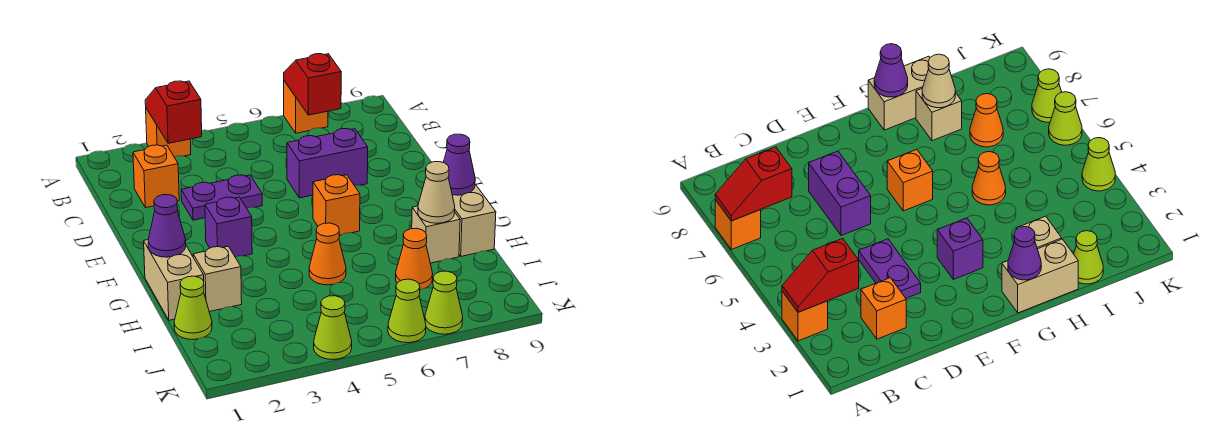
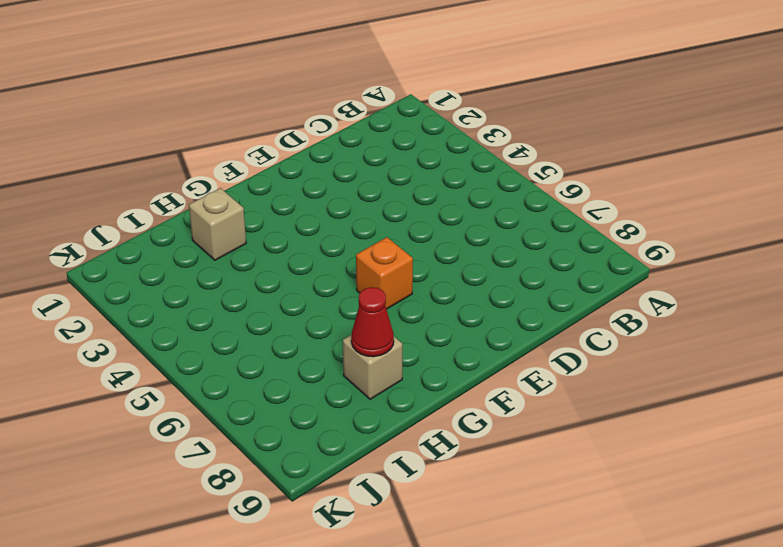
red 1x1 cone [351,287,394,357] -> tan 1x1 cone [418,162,455,223]
none -> orange 1x1 brick [146,108,191,157]
none -> orange 1x1 brick [284,81,328,133]
none -> orange 1x1 brick [133,145,179,208]

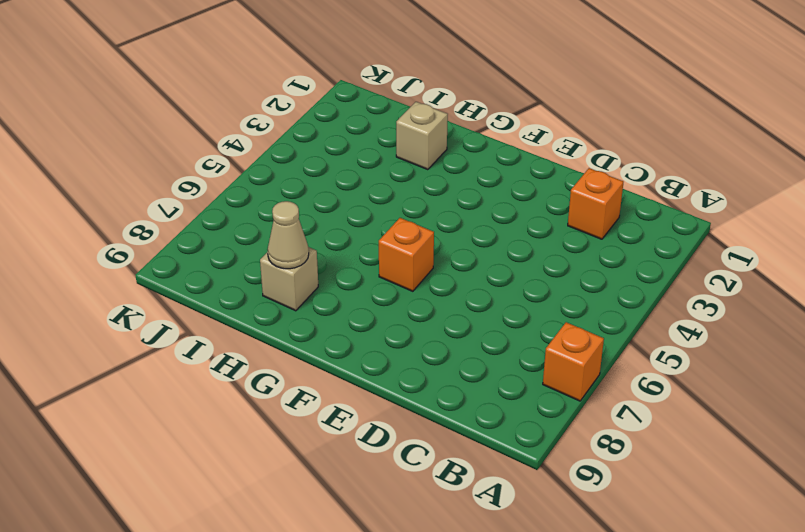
none -> orange 1x1 brick [146,108,191,157]
none -> purple 1x2 plate [181,175,262,220]
none -> purple 1x2 brick [287,129,368,198]

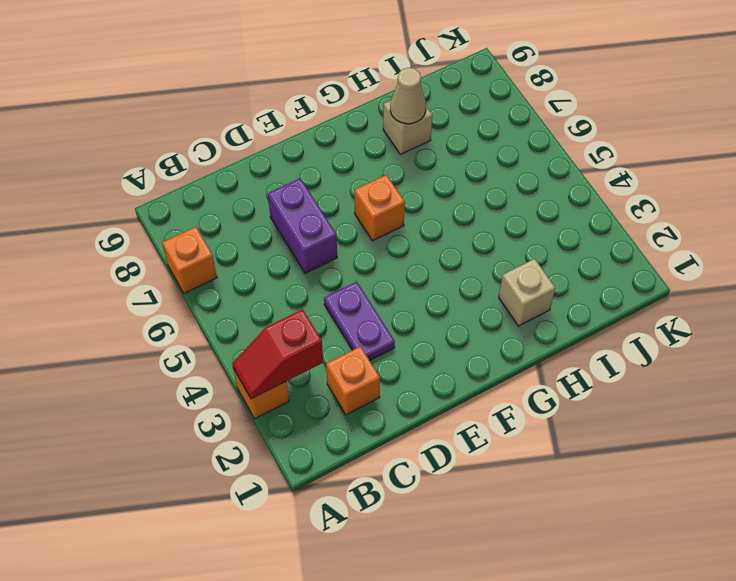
none -> purple 1x1 brick [205,197,252,257]
none -> tan 1x2 brick [144,240,204,320]
none -> tan 1x2 brick [452,184,496,256]

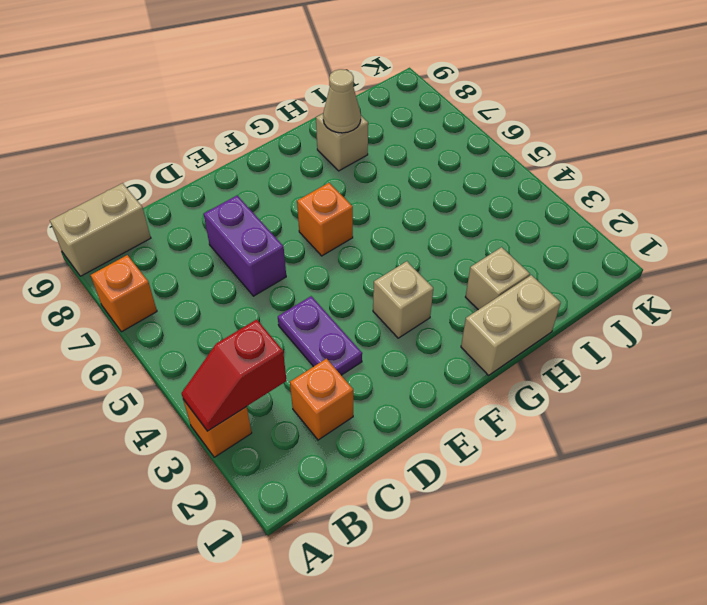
tan 1x2 brick [50,183,151,276] -> tan 1x2 brick moved to [452,184,496,256]
tan 1x1 brick [373,261,433,338] -> purple 1x1 brick [205,197,252,257]
none -> orange 1x1 cone [309,223,346,285]
none -> lime 1x1 cone [174,276,212,340]
none -> orange 1x1 cone [396,228,433,290]

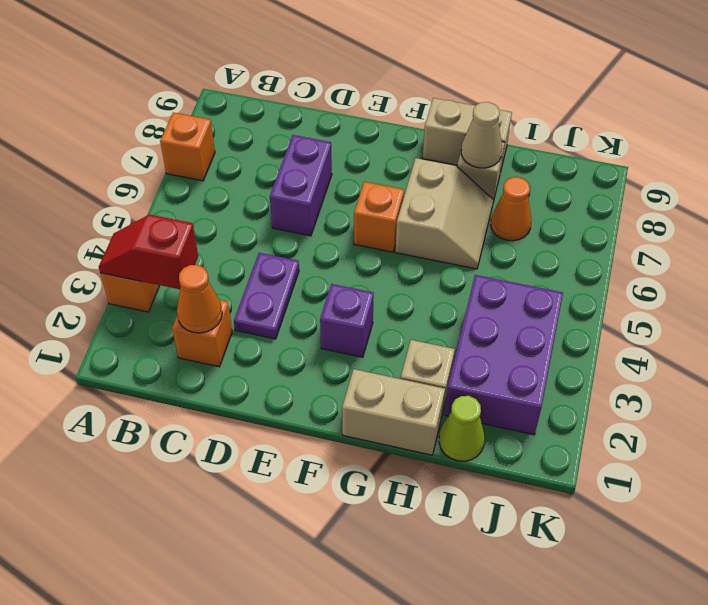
orange 1x1 cone [177,265,222,333] -> orange 1x1 cone moved to [309,223,346,285]
tan 2x2 slope [395,158,493,269] -> none
purple 2x3 brick [445,275,563,435] -> none
none -> lime 1x1 cone [314,296,352,360]
none -> lime 1x1 cone [388,279,426,343]
none -> lime 1x1 cone [425,271,463,334]

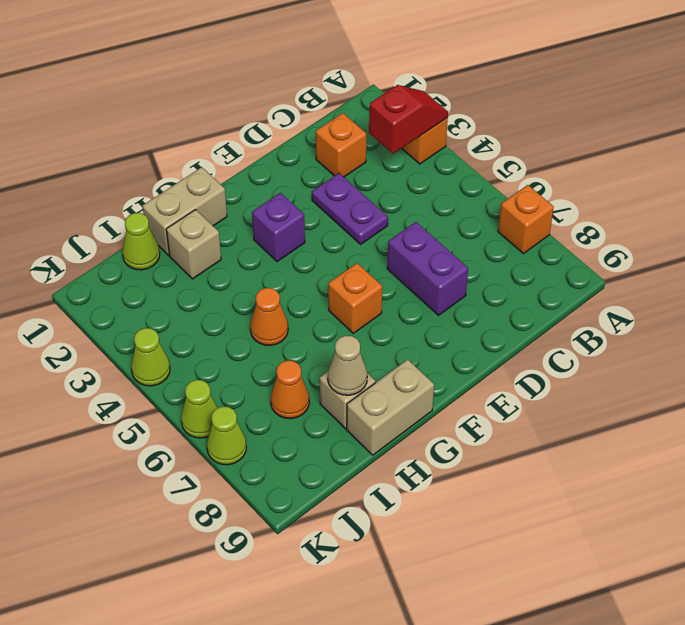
none -> red 1x2 slope [284,54,341,115]
none -> purple 1x1 cone [148,195,186,257]
none -> purple 1x1 cone [443,134,475,195]

